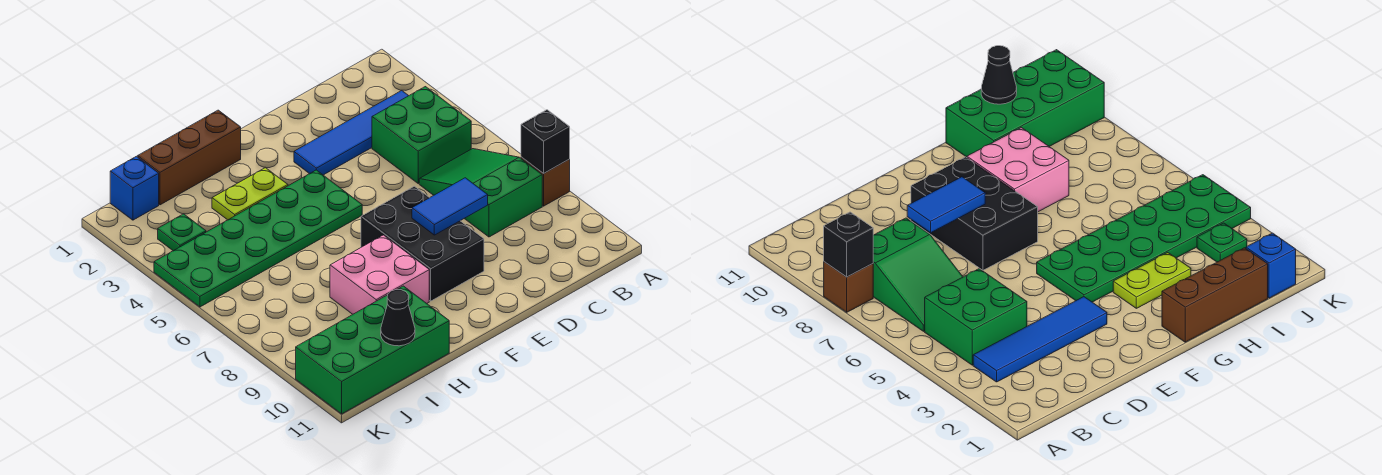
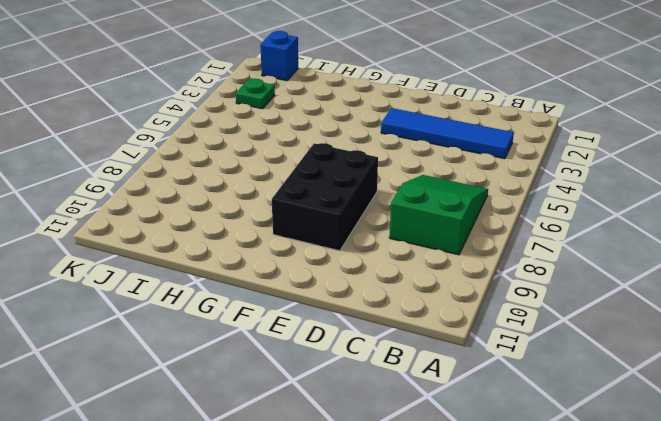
none -> brown 1x1 brick [521,157,570,206]
none -> green 2x2 brick [372,87,471,183]
none -> green 2x6 plate [154,170,362,307]

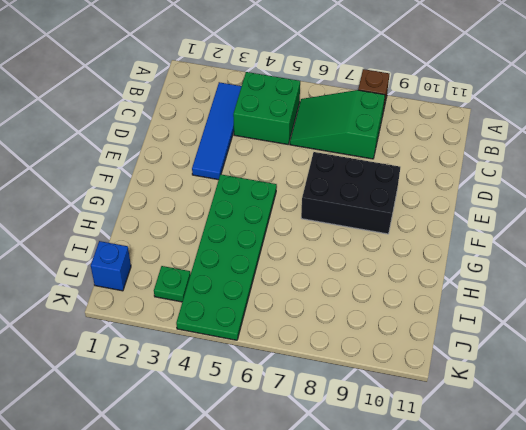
none -> brown 1x3 brick [138,110,241,205]
none -> lime 1x2 plate [212,168,288,220]
none -> pink 2x2 brick [330,235,429,314]

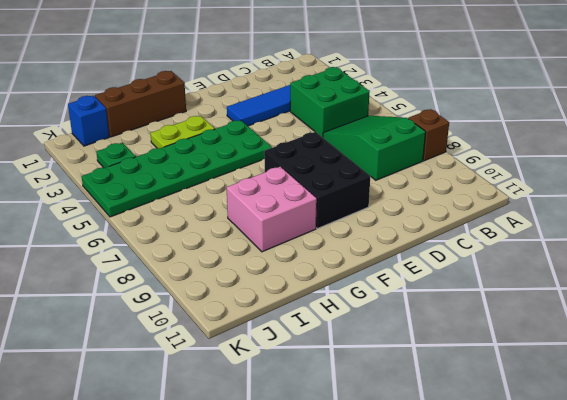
none -> green 2x4 brick [296,286,449,414]
none -> black 1x1 brick [521,110,570,174]
none -> blue 1x2 tile [412,178,488,235]

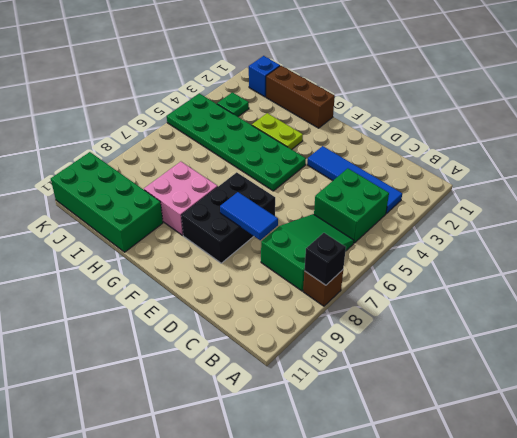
none -> black 1x1 cone [381,290,415,346]

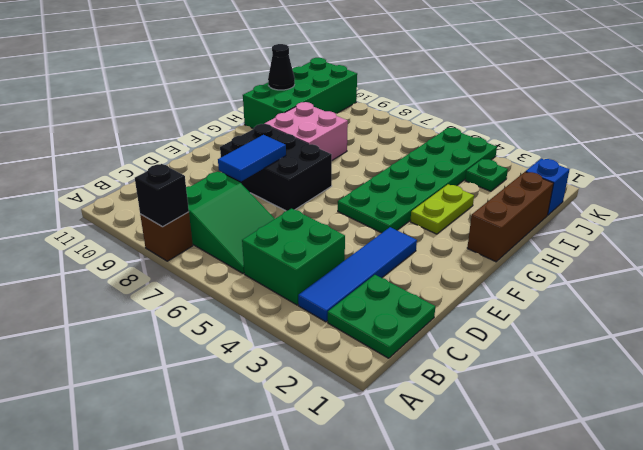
green 2x2 plate [328,275,435,358] -> none

